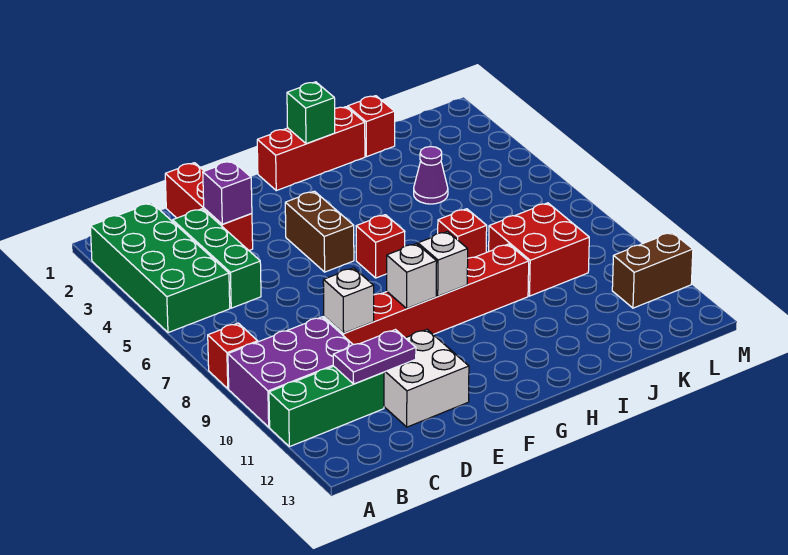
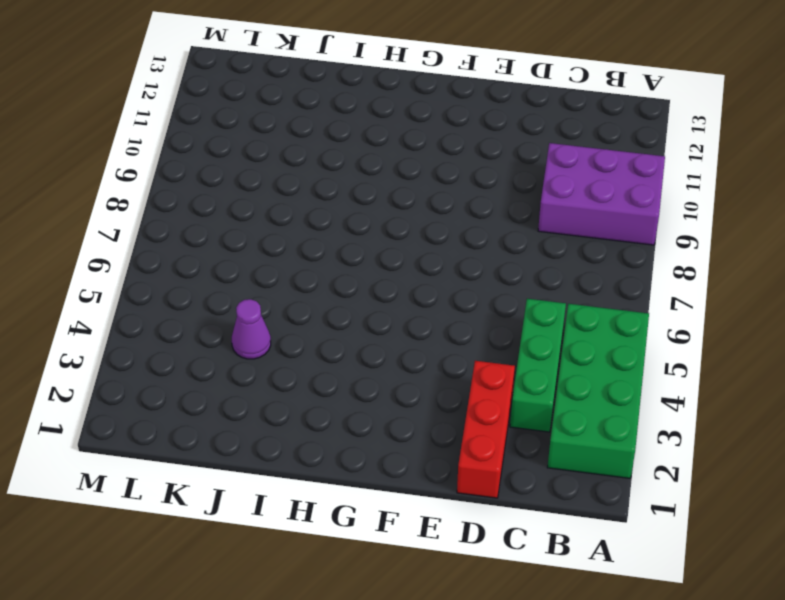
none -> red 1x1 brick [208,323,258,389]
none -> green 1x3 brick [269,366,384,447]
none -> red 1x6 brick [324,244,529,345]

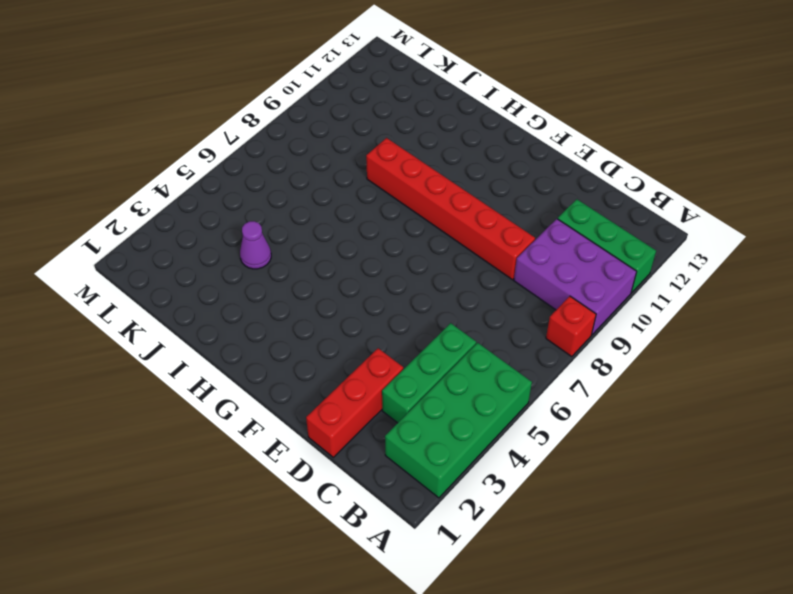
none -> white 2x2 brick [384,329,469,427]
none -> brown 1x2 brick [285,191,354,272]
none -> red 1x3 brick [257,107,365,191]

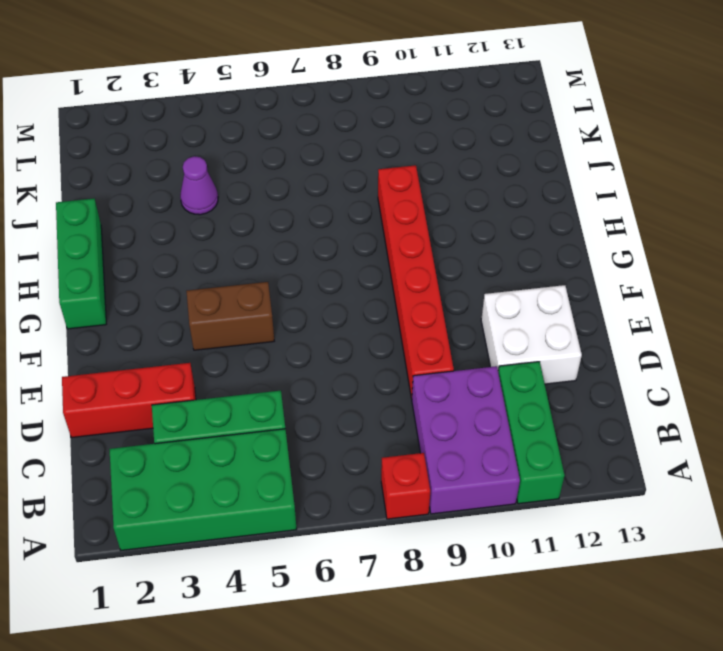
green 1x3 brick [56,198,106,329] -> red 1x3 brick [257,107,365,191]
none -> red 1x1 brick [356,215,405,278]
none -> red 1x1 brick [438,209,487,258]
none -> red 1x1 brick [348,96,395,157]

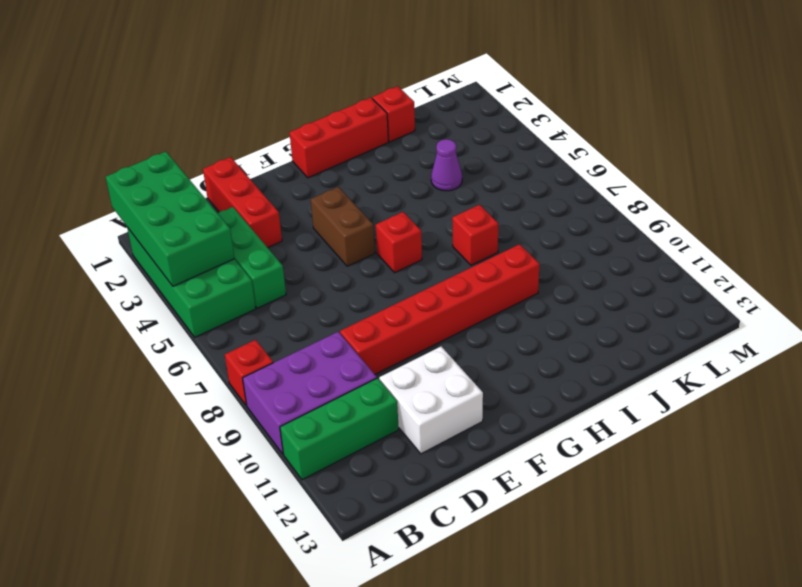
green 2x4 brick [106,152,234,286] -> none
none -> red 2x2 brick [489,203,589,296]
none -> brown 1x2 brick [612,232,693,308]
none -> purple 1x2 plate [333,330,416,384]

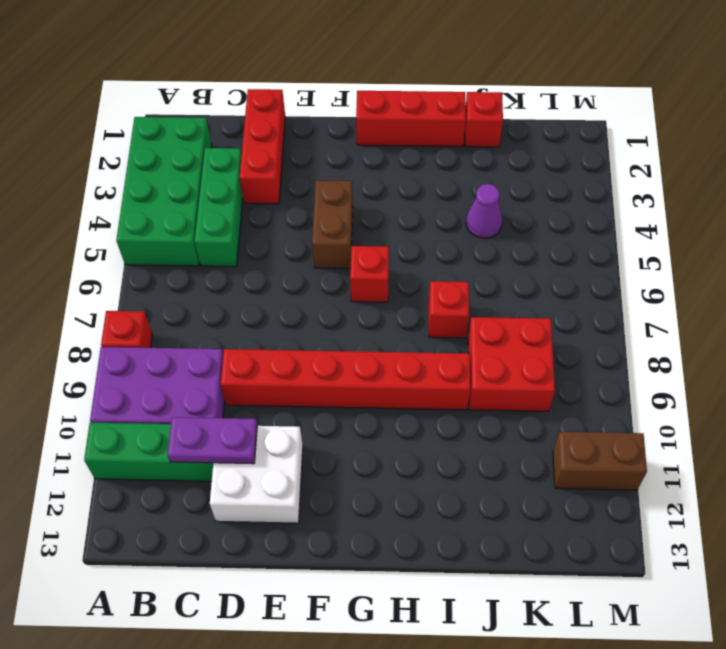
none -> purple 1x1 brick [203,161,252,224]
none -> white 1x1 brick [323,268,374,334]
none -> white 1x1 brick [387,244,437,309]

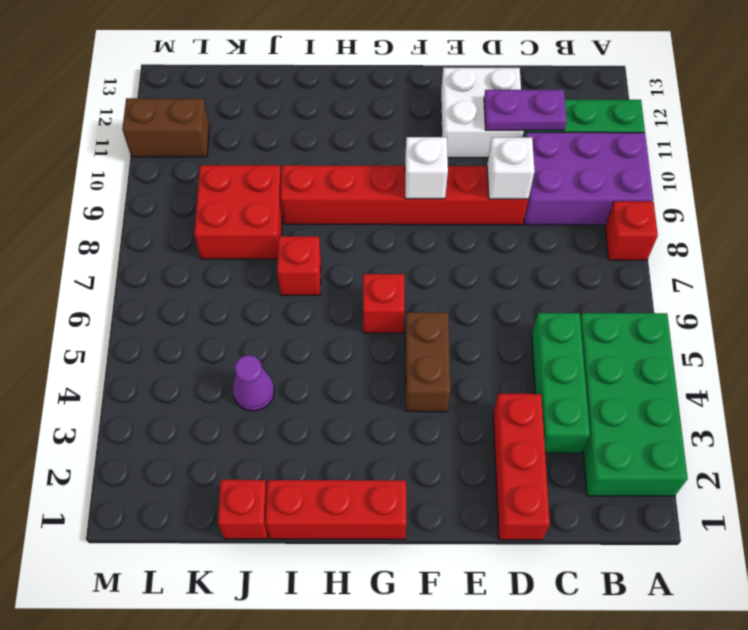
none -> purple 1x1 brick [203,161,252,224]
none -> white 1x1 brick [418,232,468,296]
none -> green 1x1 brick [287,82,335,144]

